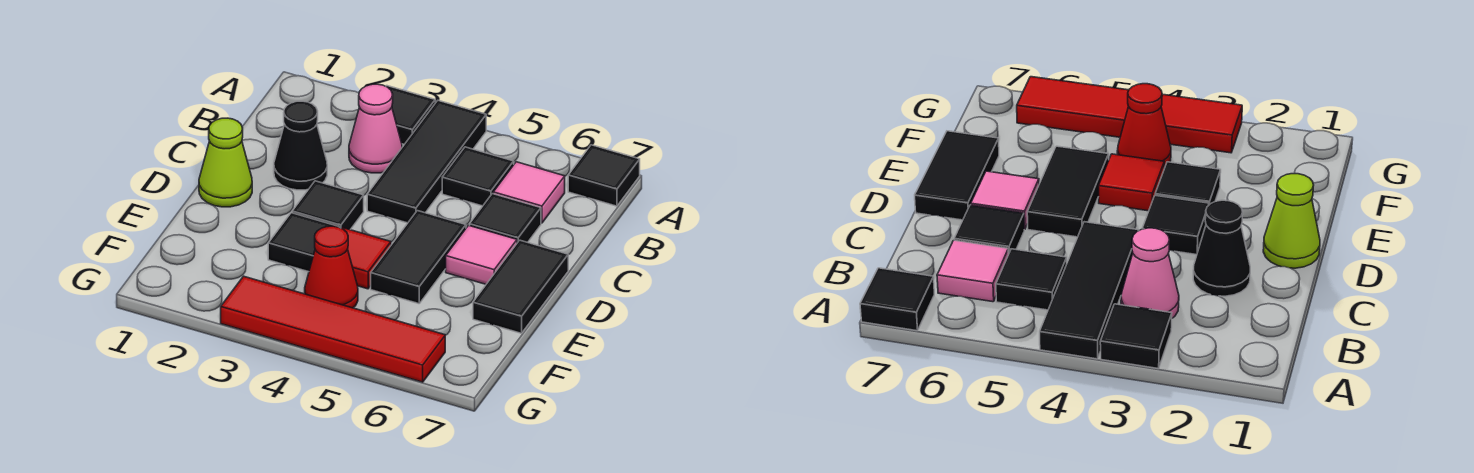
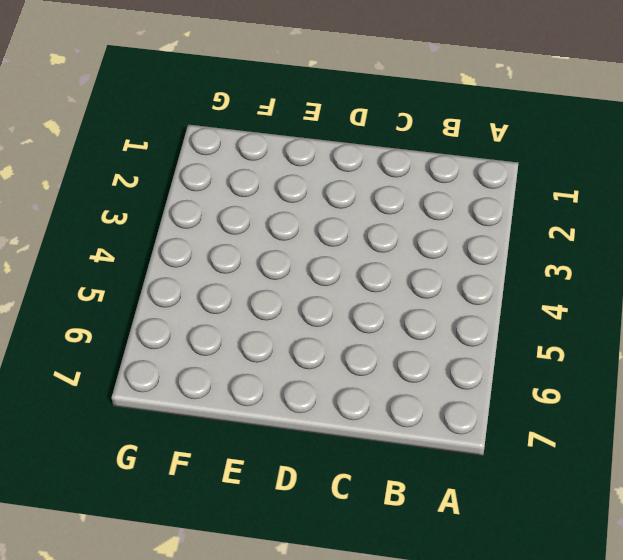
none -> black 1x1 tile [386,86,435,144]
none -> black 1x3 tile [367,100,486,223]
none -> black 1x1 tile [568,145,640,206]

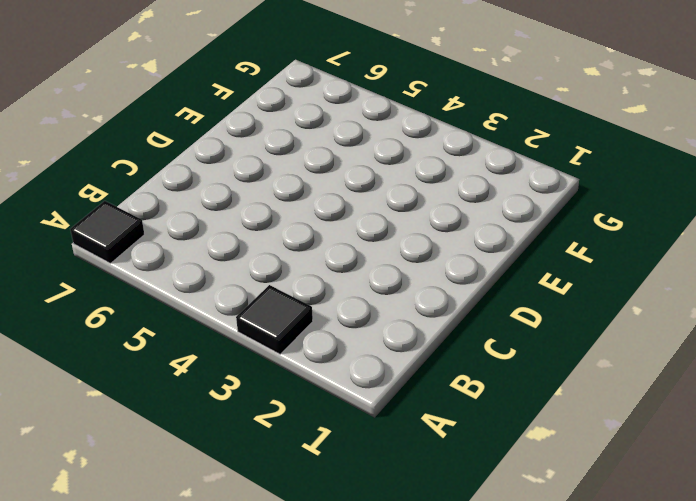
none -> black 1x3 tile [367,100,486,223]
none -> pink 1x1 cone [349,84,402,173]
none -> black 1x1 tile [442,147,514,206]

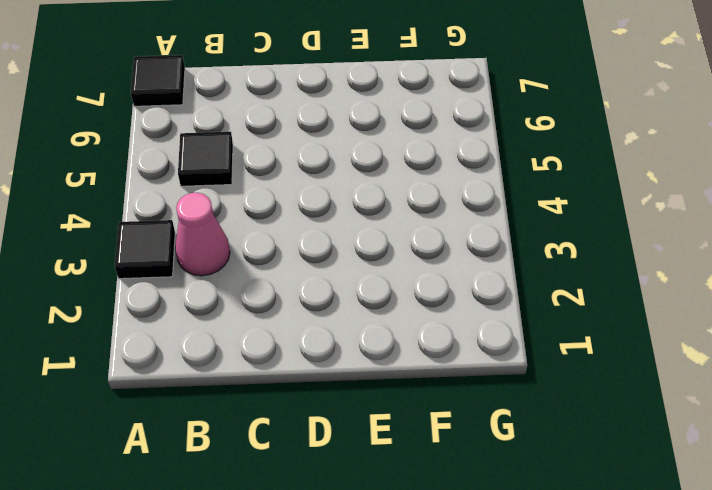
none -> black 1x3 tile [367,100,486,223]
none -> pink 1x1 tile [493,162,565,223]
none -> black 1x1 cone [274,101,327,190]

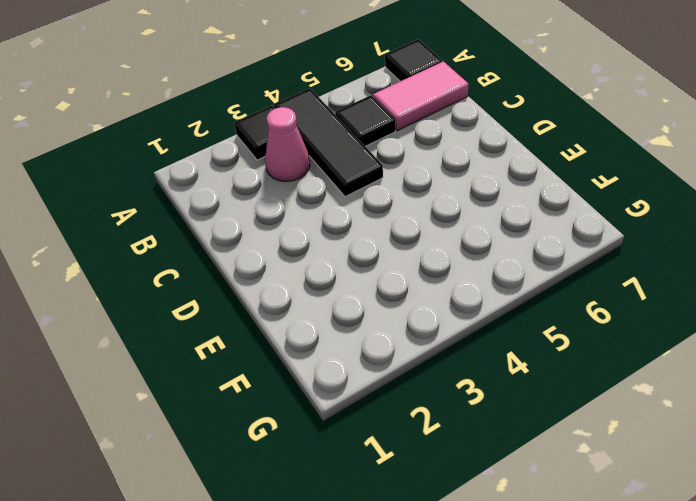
pink 1x2 tile [373,61,469,131] -> pink 1x1 tile [493,162,565,223]
none -> black 1x1 cone [274,101,327,190]
none -> black 1x1 tile [470,194,541,243]
none -> lime 1x1 cone [199,118,252,207]

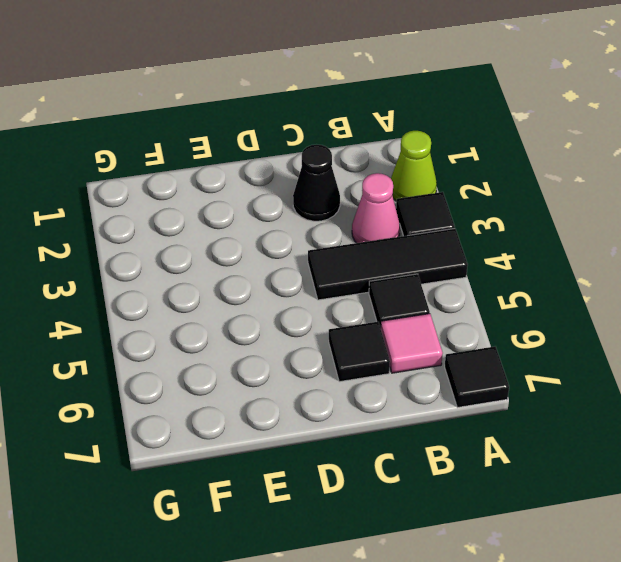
lime 1x1 cone [391,131,437,202] -> lime 1x1 cone moved to [199,118,252,207]
none -> black 1x1 tile [292,181,364,230]
none -> black 1x2 tile [371,211,466,304]
none -> pink 1x1 tile [446,225,517,284]

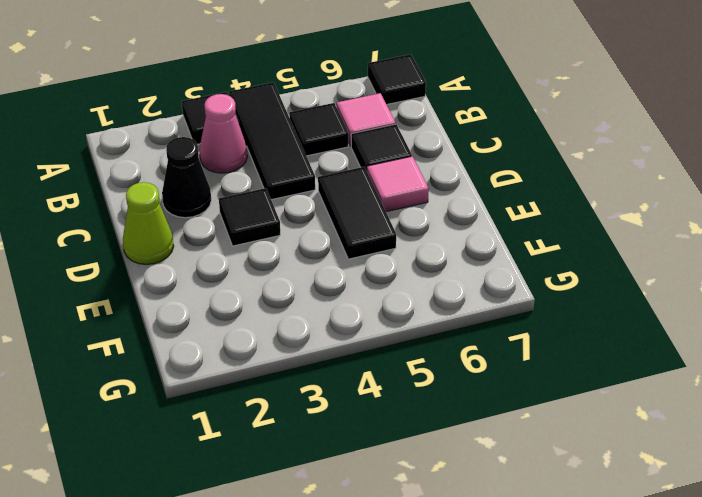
none -> black 1x2 tile [473,240,568,333]
none -> black 1x1 tile [268,213,339,272]
none -> red 1x1 tile [342,228,391,289]

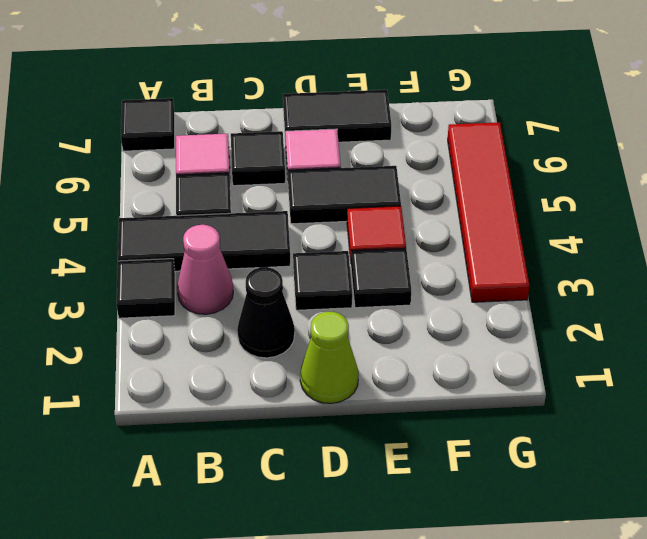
none -> red 1x1 cone [305,226,358,308]

